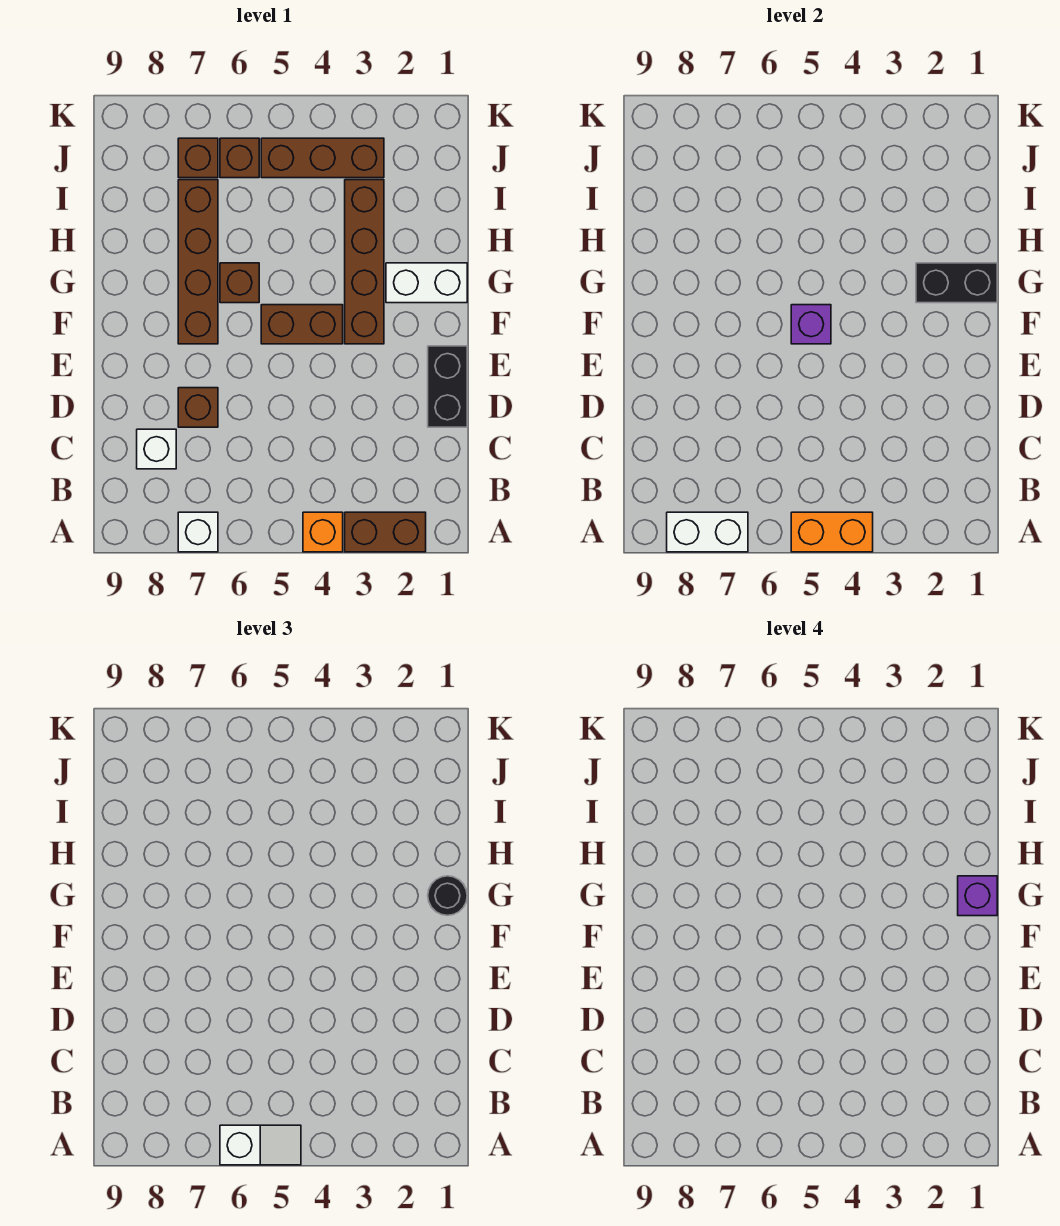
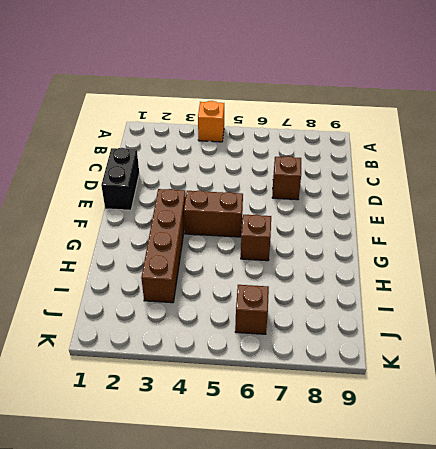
none -> brown 1x2 brick [345,512,426,552]
none -> white 1x1 brick [178,512,218,552]
none -> white 1x1 brick [137,429,176,469]

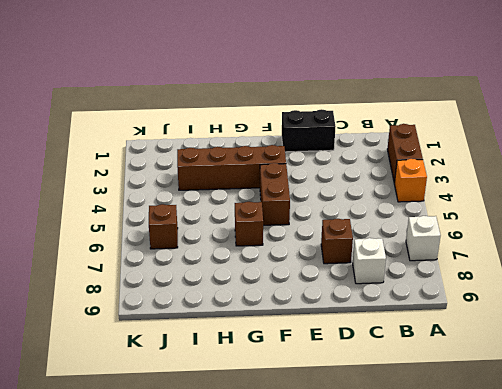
none -> brown 1x4 brick [178,180,218,344]
none -> white 1x2 brick [386,263,467,303]
none -> brown 1x3 brick [261,138,384,178]

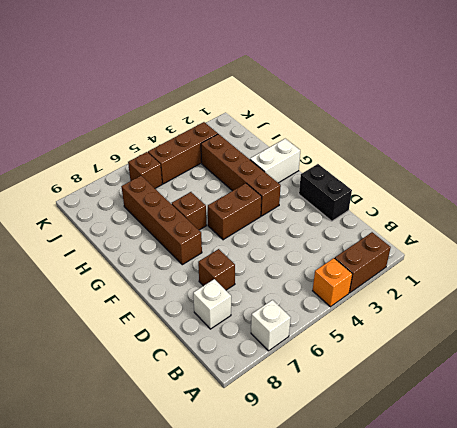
none -> brown 1x1 brick [178,138,218,178]
none -> orange 1x2 brick [791,512,873,552]
none -> white 1x2 brick [667,512,748,552]

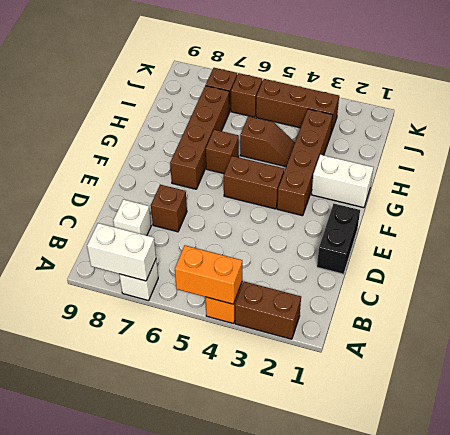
brown 1x2 slope [240,116,295,167] -> none
none -> purple 1x1 brick [791,305,831,344]
none -> black 1x2 brick [916,263,997,303]
none -> white 1x2 slope [220,1125,301,1165]

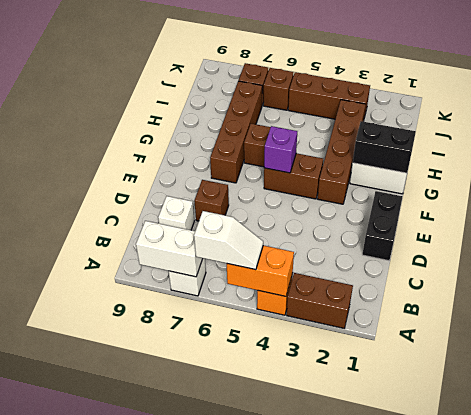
none -> black 1x1 round brick [428,876,467,915]
none -> purple 1x1 brick [958,876,997,916]

